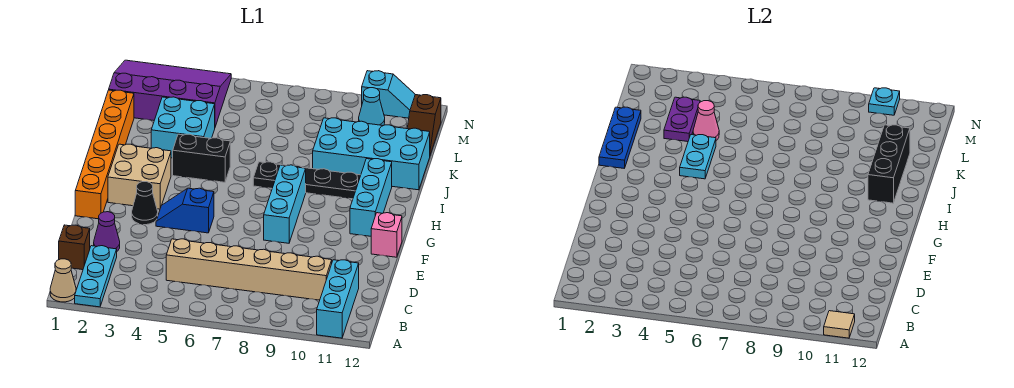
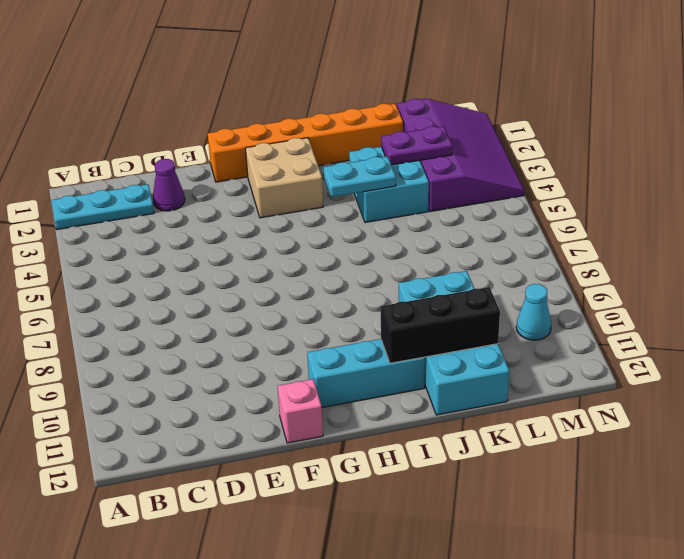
none -> tan 1x1 cone [50,259,76,302]
none -> cyan 1x3 brick [317,260,359,338]
none -> brown 1x1 brick [59,225,90,270]

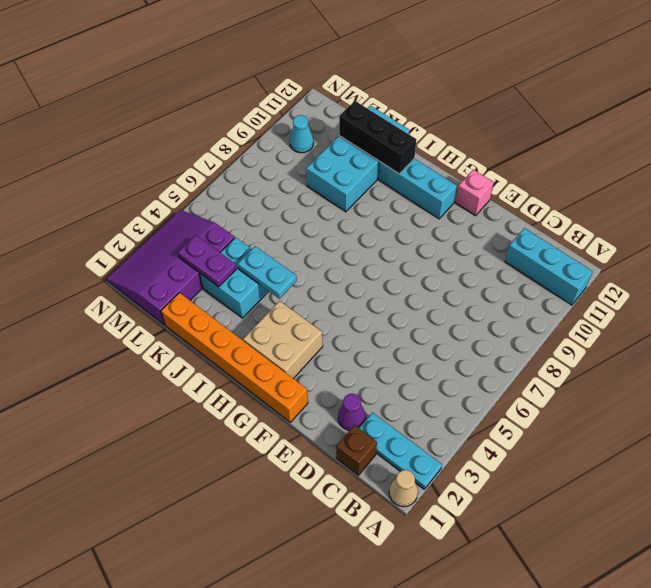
none -> tan 1x6 brick [166,239,332,300]
none -> black 1x1 cone [132,182,158,225]
none -> blue 1x2 slope [156,188,214,233]

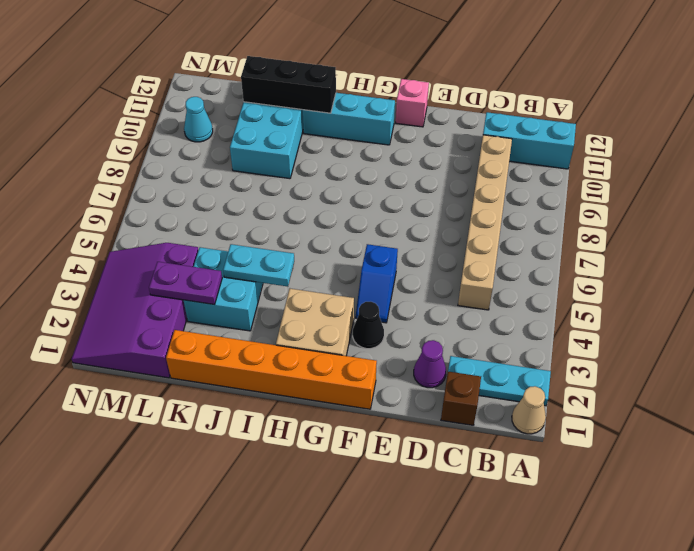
none -> cyan 1x3 brick [264,165,306,243]
none -> black 1x2 brick [173,134,230,182]
none -> black 1x4 plate [253,162,361,199]

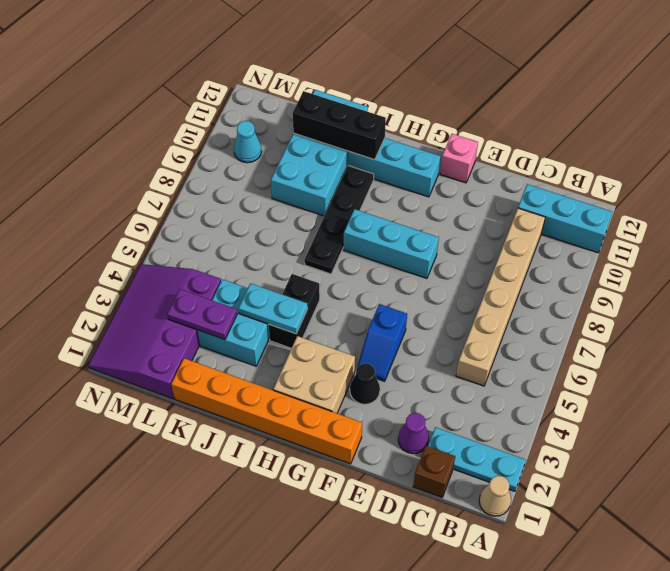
none -> brown 1x2 slope [407,95,441,155]
none -> cyan 1x2 slope [362,71,415,118]
none -> tan 1x1 tile [824,311,855,338]

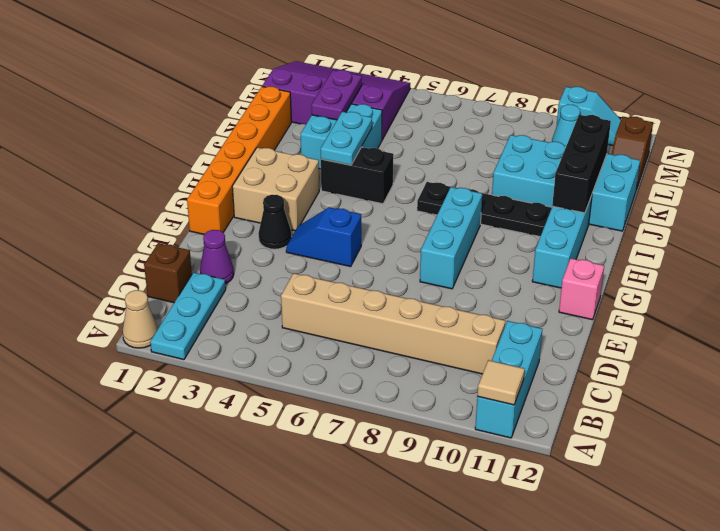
none -> blue 1x3 plate [599,107,641,168]
none -> pink 1x1 cone [693,101,719,140]
none -> cyan 1x1 plate [869,88,900,115]

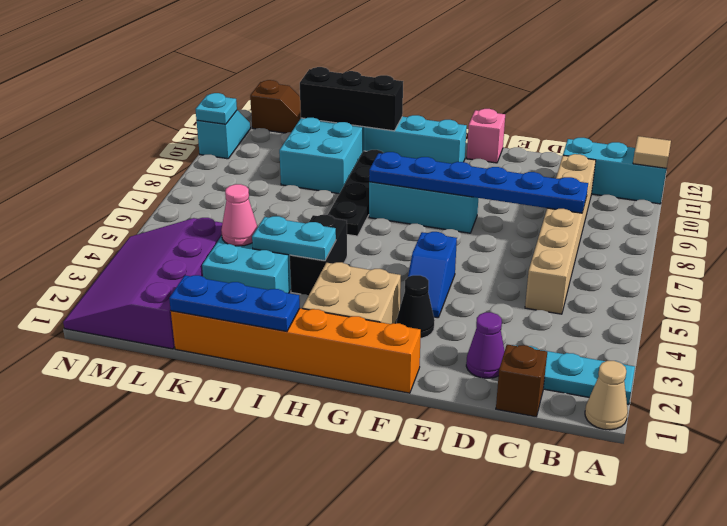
blue 1x6 plate [369,152,588,213] -> none
none -> cyan 1x1 cone [359,88,385,126]
none -> purple 1x2 plate [664,97,700,142]

